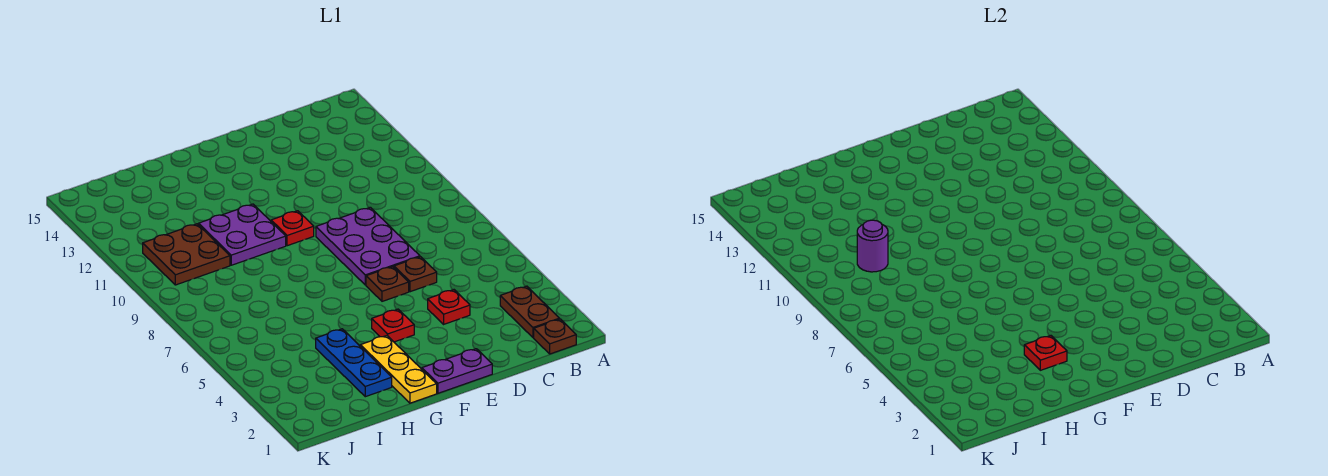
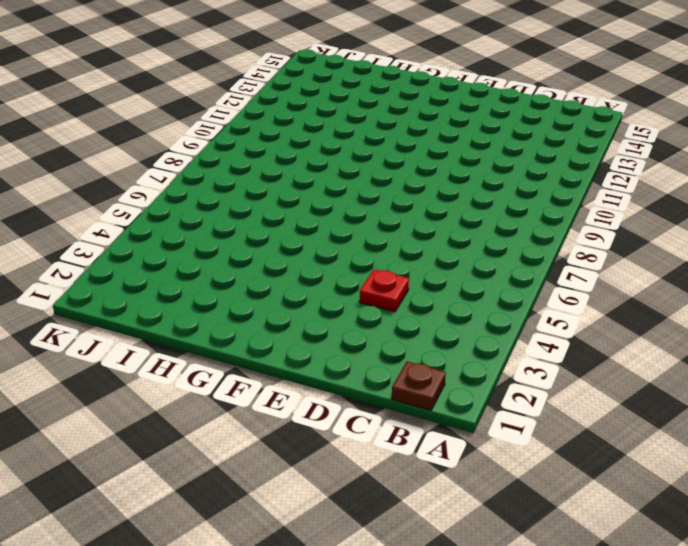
none -> brown 1x2 plate [500,286,560,338]
none -> brown 1x1 plate [394,257,437,292]
none -> purple 2x3 plate [316,207,420,285]

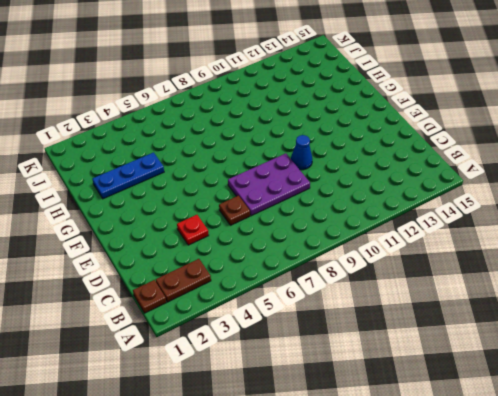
blue 1x1 cone [291,135,312,170] -> none
none -> purple 1x2 plate [422,349,492,393]
none -> brown 1x1 plate [366,267,409,301]
none -> red 1x1 plate [372,309,414,342]

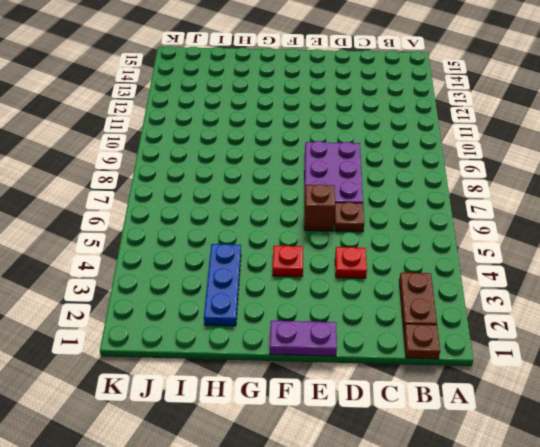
brown 1x1 brick [304,184,335,231] -> brown 1x1 plate [366,267,409,301]
none -> red 1x1 plate [271,211,314,246]
none -> yellow 1x3 plate [360,336,437,403]
none -> purple 2x2 plate [199,204,286,265]

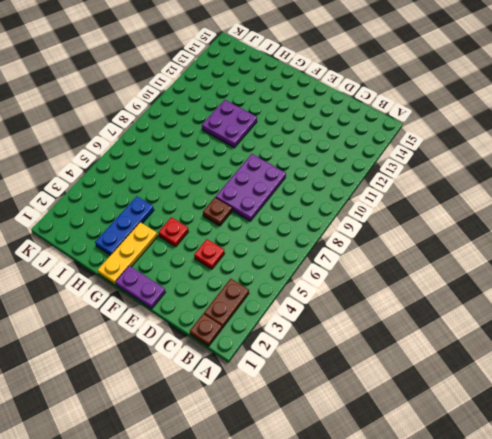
none -> brown 1x1 plate [394,257,437,292]
none -> red 1x1 plate [271,211,314,246]
none -> brown 2x2 plate [143,224,230,285]

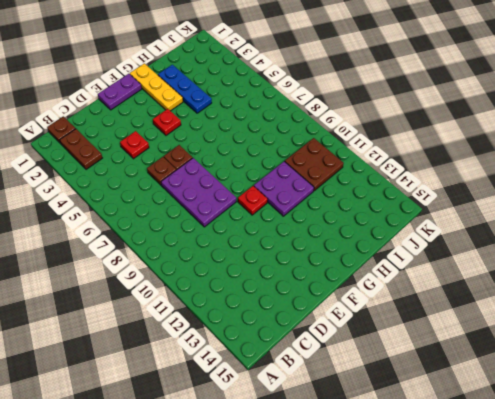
none -> red 1x1 plate [1024,336,1067,370]
none -> purple 1x1 round brick [857,220,888,272]

